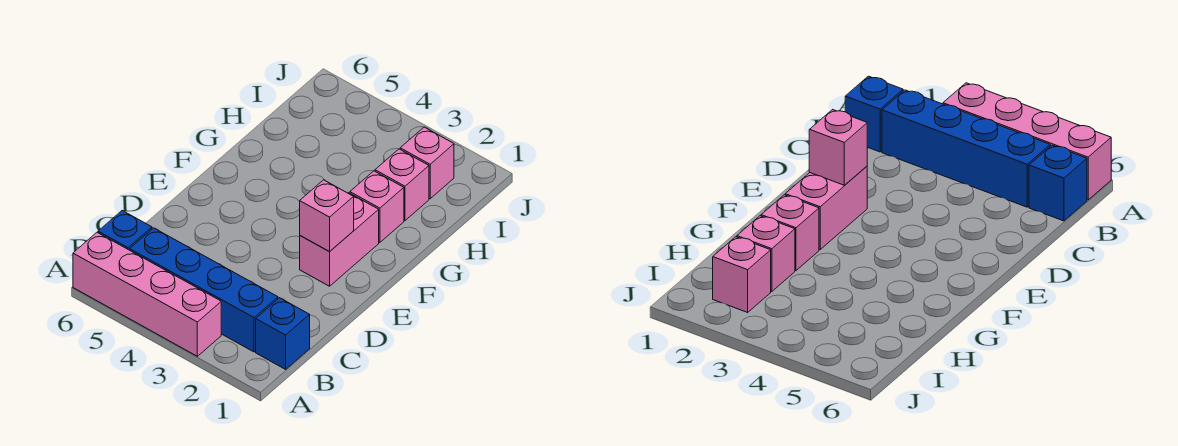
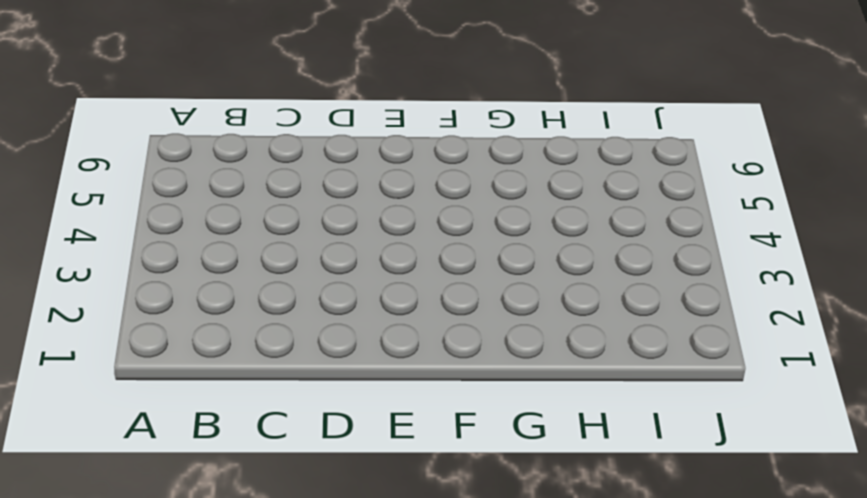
none -> pink 1x4 brick [73,233,221,356]
none -> blue 1x1 brick [256,298,310,369]

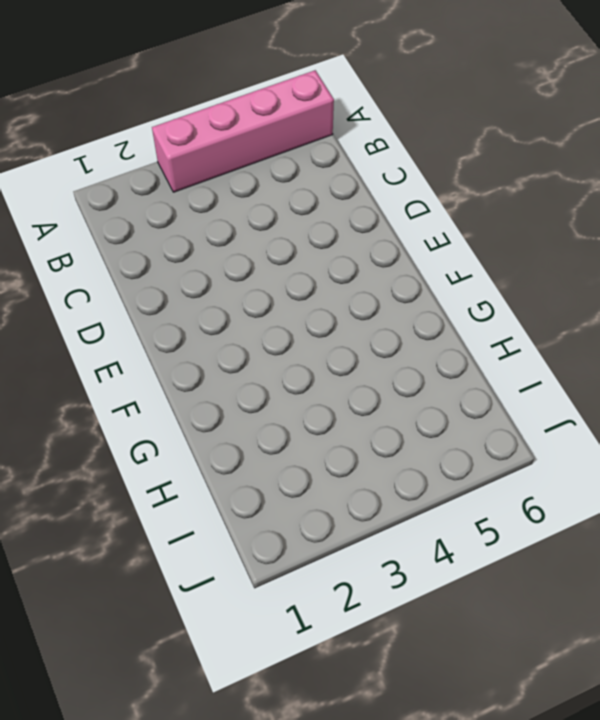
none -> blue 1x1 brick [256,298,310,369]
none -> blue 1x4 brick [130,228,278,352]

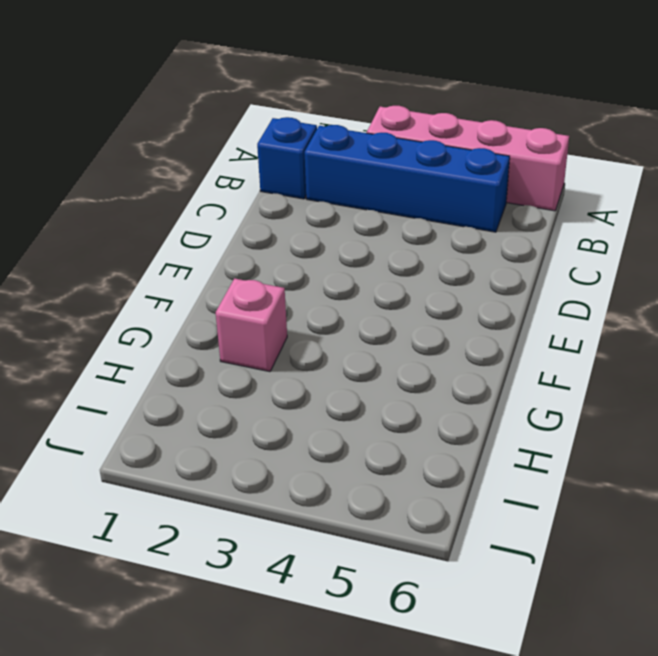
none -> blue 1x1 brick [98,211,152,250]
none -> pink 1x2 brick [300,193,379,286]

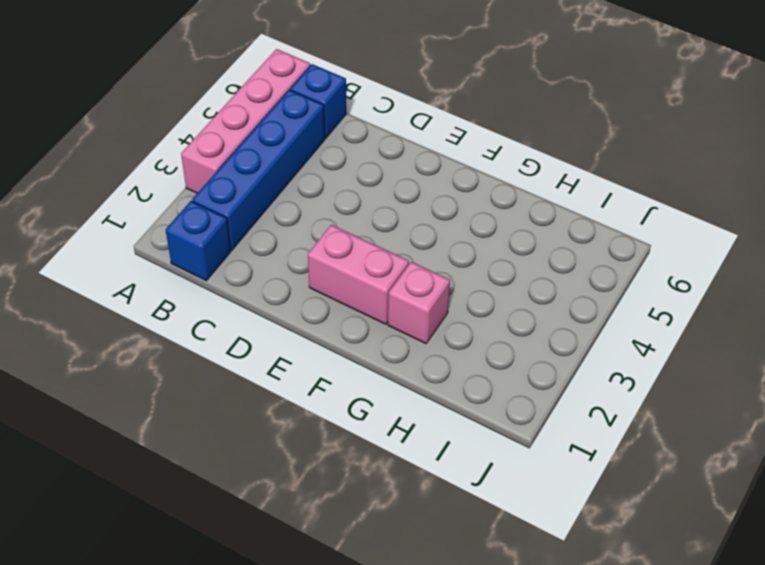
none -> pink 1x1 brick [375,149,429,221]
none -> pink 1x1 brick [400,127,454,199]

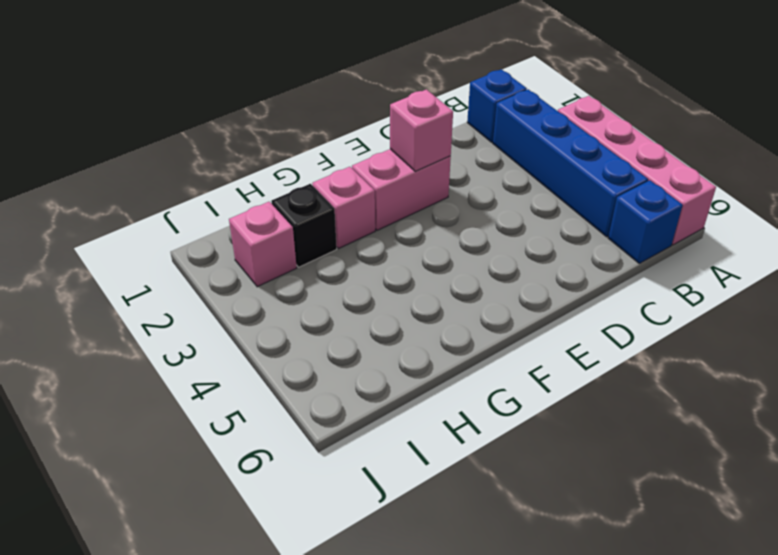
black 1x1 brick [271,184,337,267] -> pink 1x1 brick [375,149,429,221]

